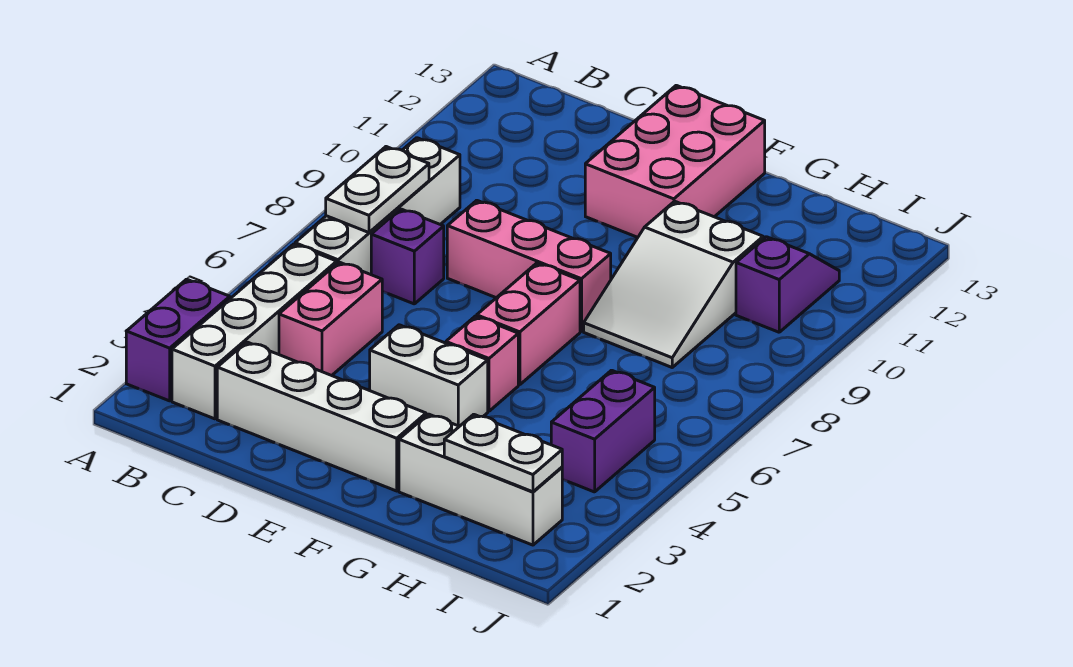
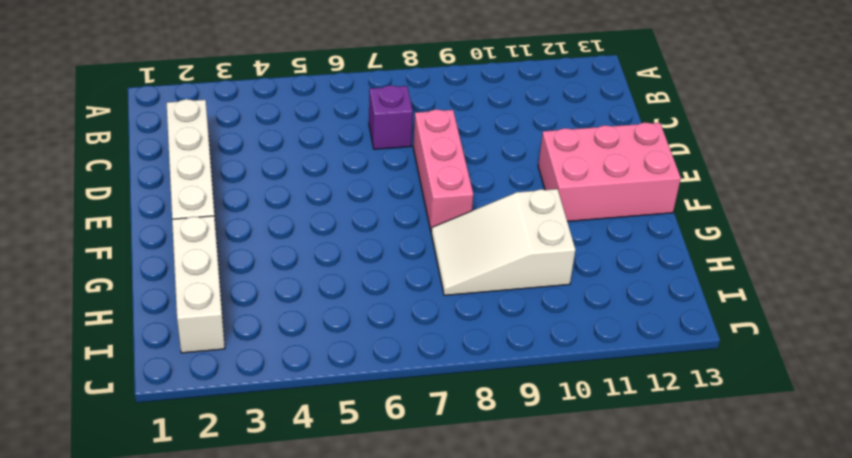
none -> purple 1x2 brick [126,279,230,401]
none -> white 1x4 brick [172,244,337,419]
none -> white 1x4 brick [295,138,460,275]

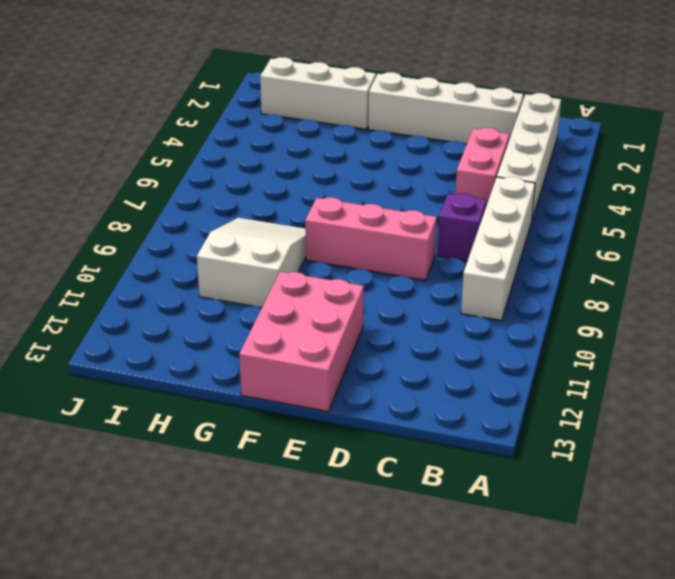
none -> purple 1x2 brick [126,279,230,401]
none -> white 1x2 brick [370,325,488,426]
none -> pink 1x1 brick [446,316,518,411]

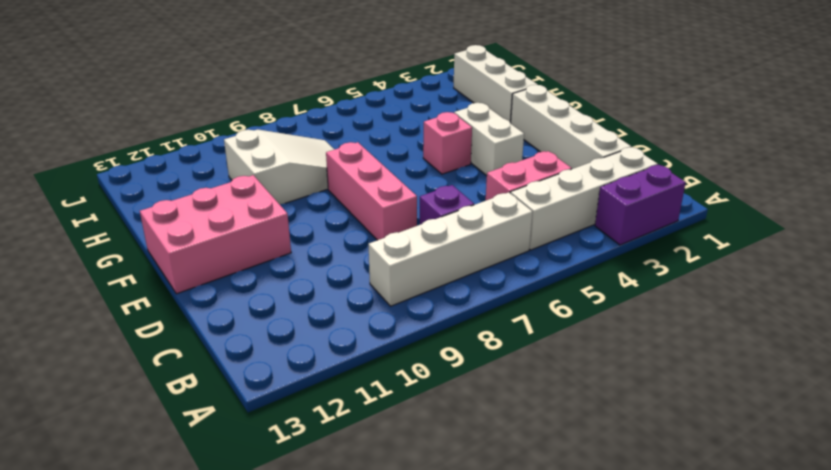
none -> pink 1x2 brick [477,263,580,385]
none -> purple 1x2 brick [551,370,655,492]
none -> purple 1x2 slope [736,237,839,332]

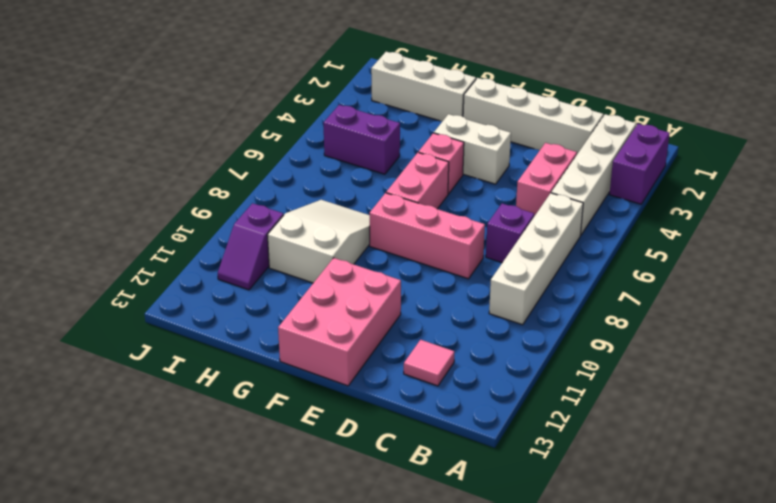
pink 1x1 tile [404,340,454,386] -> none
purple 1x2 brick [324,105,400,174] -> purple 1x2 brick turned to [551,370,655,492]
none -> white 1x2 plate [326,147,429,233]
none -> white 1x2 plate [444,414,562,492]

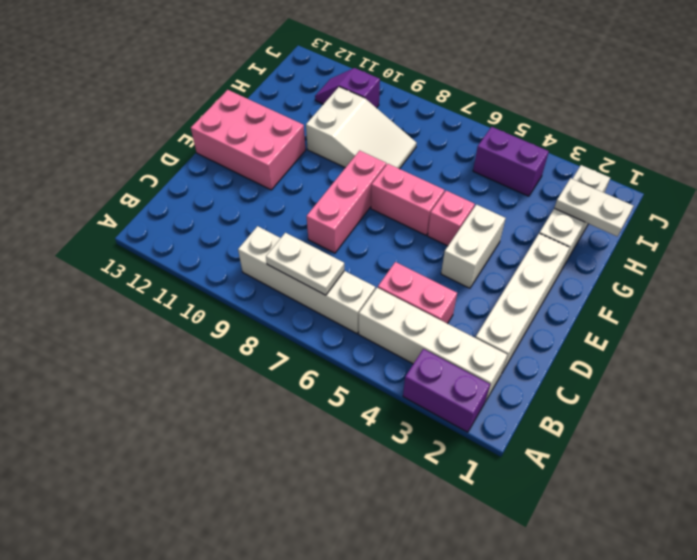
white 1x2 plate [554,178,633,236] -> white 1x2 plate turned to [444,414,562,492]
none -> purple 1x1 brick [371,209,444,304]

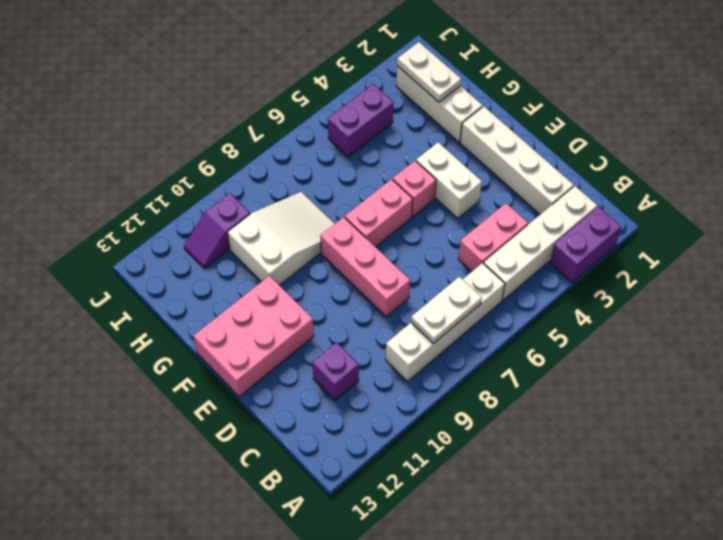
purple 1x1 brick [312,342,359,400] -> purple 1x1 brick moved to [371,209,444,304]

